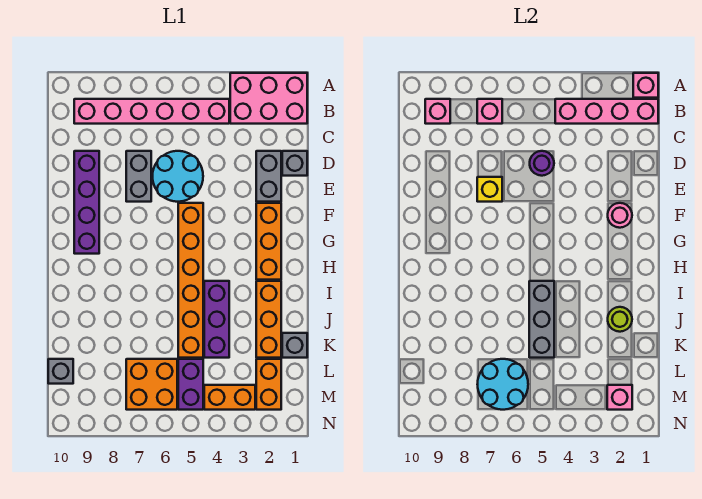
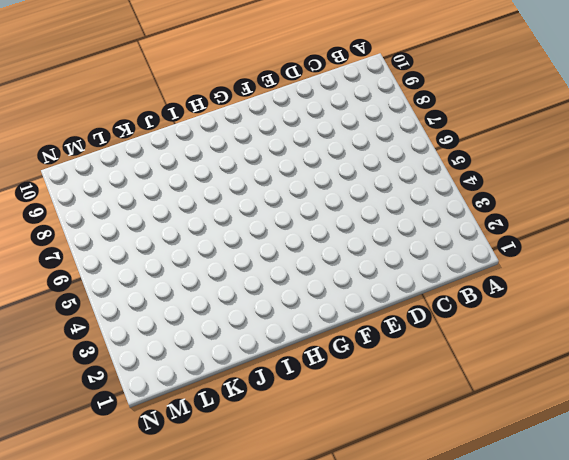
none -> pink 2x3 brick [230,73,307,124]
none -> pink 1x6 brick [74,99,229,124]
none -> grey 1x1 brick [282,151,307,176]

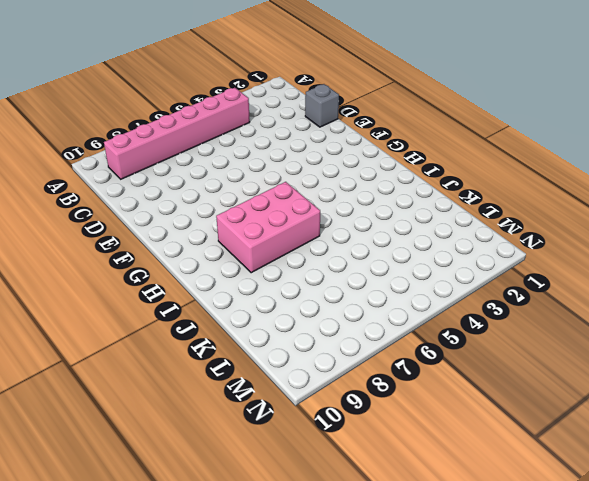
pink 2x3 brick [216,182,320,273] -> pink 2x3 brick moved to [230,73,307,124]
none -> grey 1x2 brick [256,151,281,202]
none -> cyan 2x2 round brick [152,151,203,202]
none -> grey 1x2 brick [126,151,151,202]

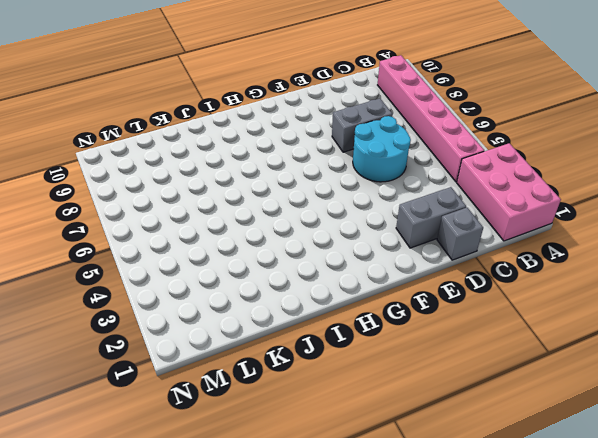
none -> purple 1x4 brick [74,151,99,254]
none -> orange 1x3 brick [256,203,281,280]
none -> orange 1x6 brick [178,203,203,358]

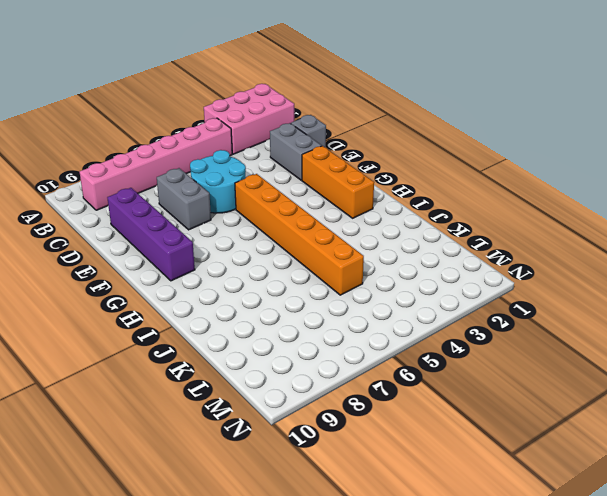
none -> orange 1x3 brick [256,281,281,358]
none -> purple 1x3 brick [204,281,229,358]
none -> grey 1x1 brick [282,333,307,358]

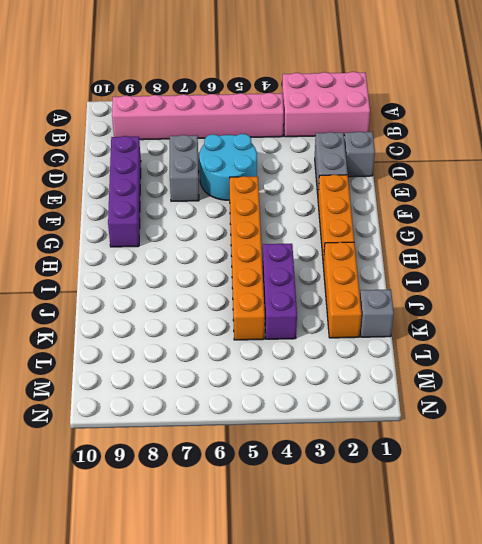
none -> orange 1x2 brick [256,359,281,410]
none -> purple 1x2 brick [178,359,203,410]
none -> orange 2x2 brick [126,359,177,410]

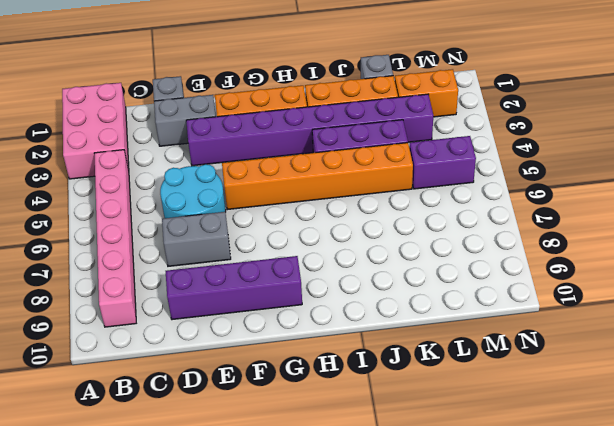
purple 1x8 brick [186,94,433,166] -> none
none -> orange 2x2 brick [126,359,177,410]
none -> grey 1x1 brick [48,359,73,384]
none -> orange 1x2 brick [204,385,255,410]

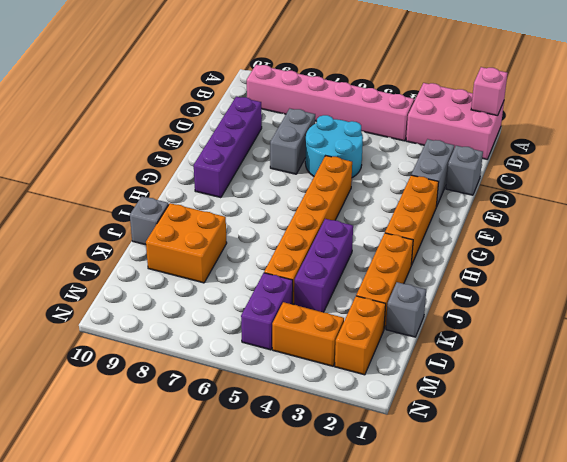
orange 2x2 brick [146,203,227,283] -> orange 2x2 brick moved to [126,359,177,410]
grey 1x1 brick [130,196,169,245] -> grey 1x1 brick moved to [48,359,73,384]
none -> pink 1x4 brick [555,99,658,124]
none -> pink 1x1 brick [477,99,502,124]
none -> pink 1x1 brick [425,99,450,124]

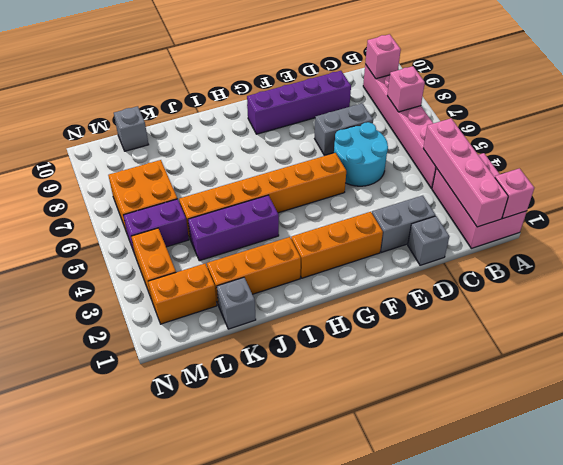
none -> purple 1x1 round brick [530,151,554,176]
none -> yellow 1x1 brick [477,177,502,202]
none -> pink 1x1 round brick [608,203,632,228]

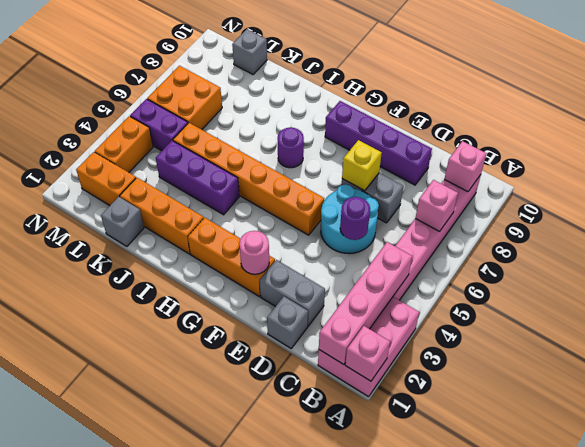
purple 1x1 round brick [278,127,304,168] -> none
none -> grey 1x3 brick [529,281,554,358]
none -> lime 1x1 round brick [608,307,632,332]
none -> cyan 2x2 round brick [477,359,528,410]

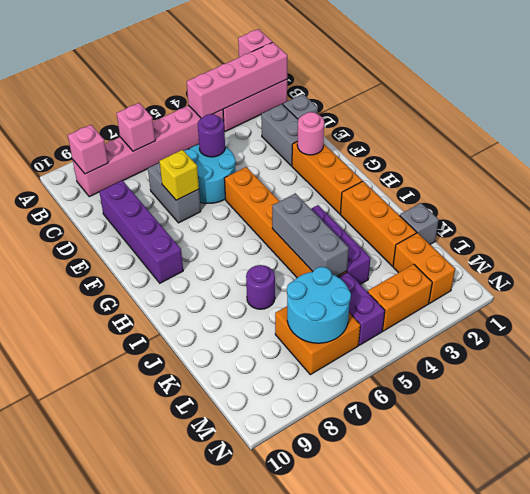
purple 1x1 round brick [246,265,275,309] -> none
none -> grey 1x1 brick [48,359,73,384]
none -> lime 1x1 round brick [608,307,632,332]
none -> pink 1x1 brick [607,385,632,410]

